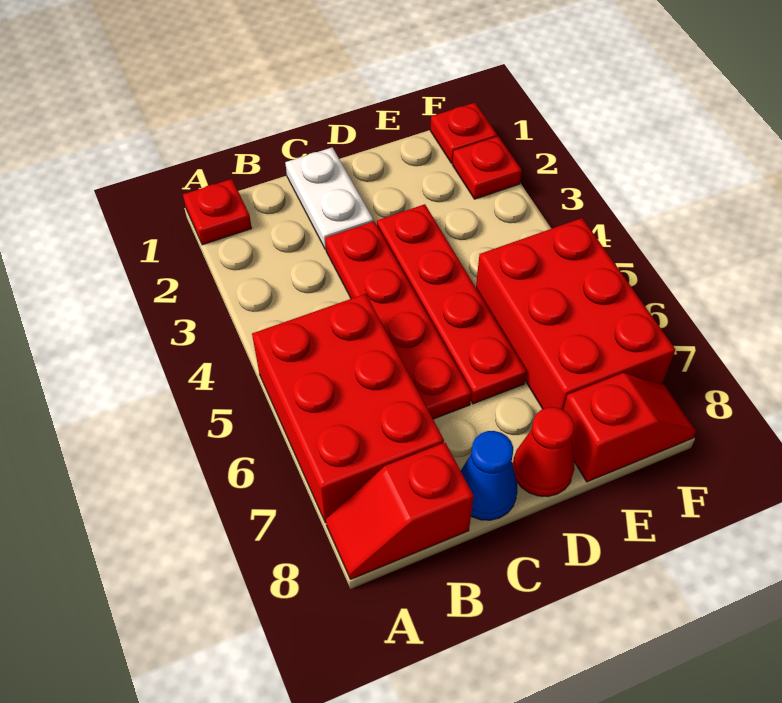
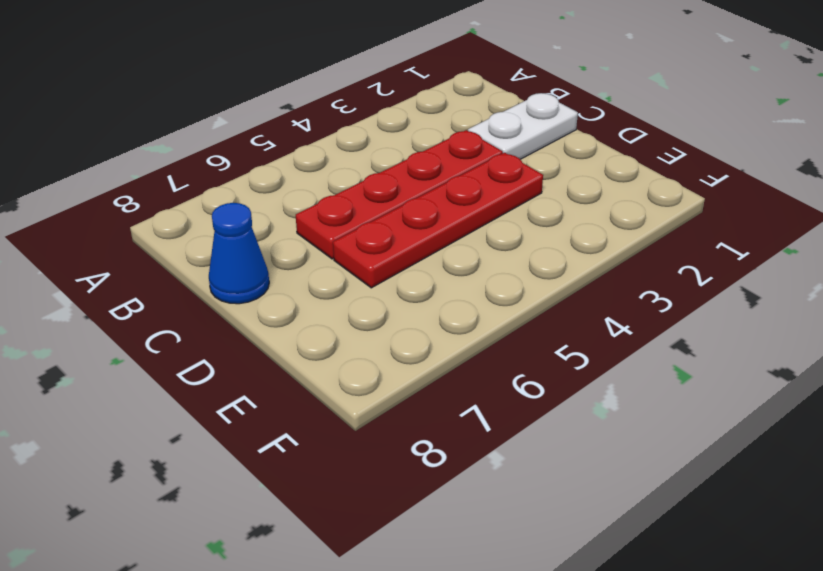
none -> red 1x1 plate [183,179,252,245]
none -> red 2x3 brick [252,294,444,523]
none -> red 1x2 slope [326,443,474,579]

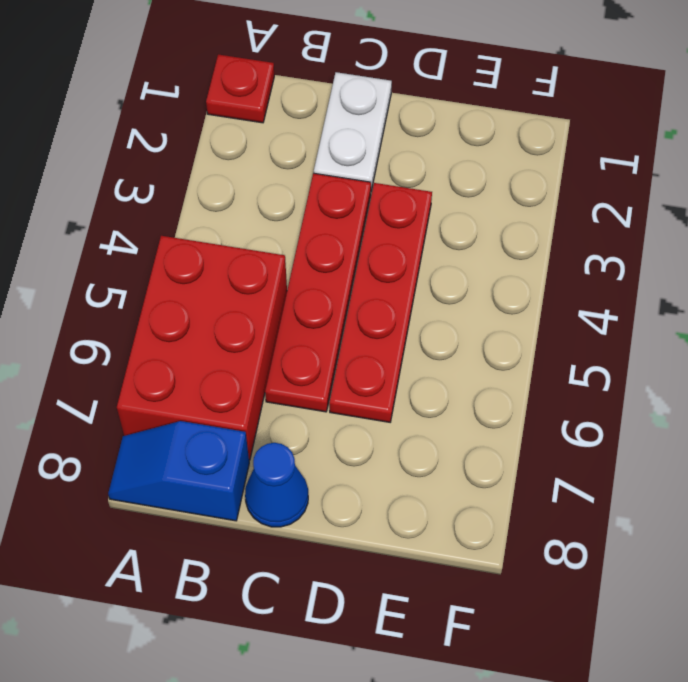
blue 1x2 slope [108,421,249,521] -> red 1x2 slope [326,443,474,579]
none -> red 1x1 cone [513,407,574,497]
none -> red 2x3 brick [476,218,675,410]
none -> red 1x2 slope [564,373,696,482]

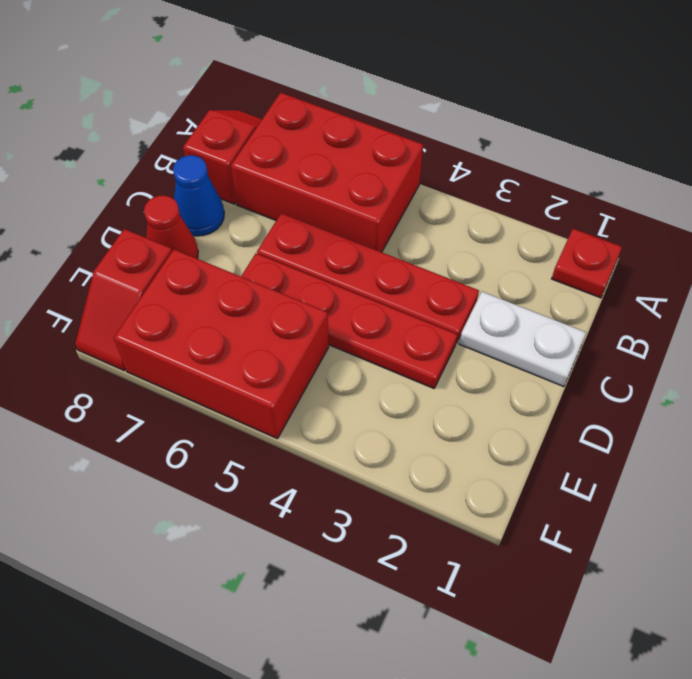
none -> red 1x1 plate [430,103,497,163]
none -> red 1x1 plate [452,136,522,199]

